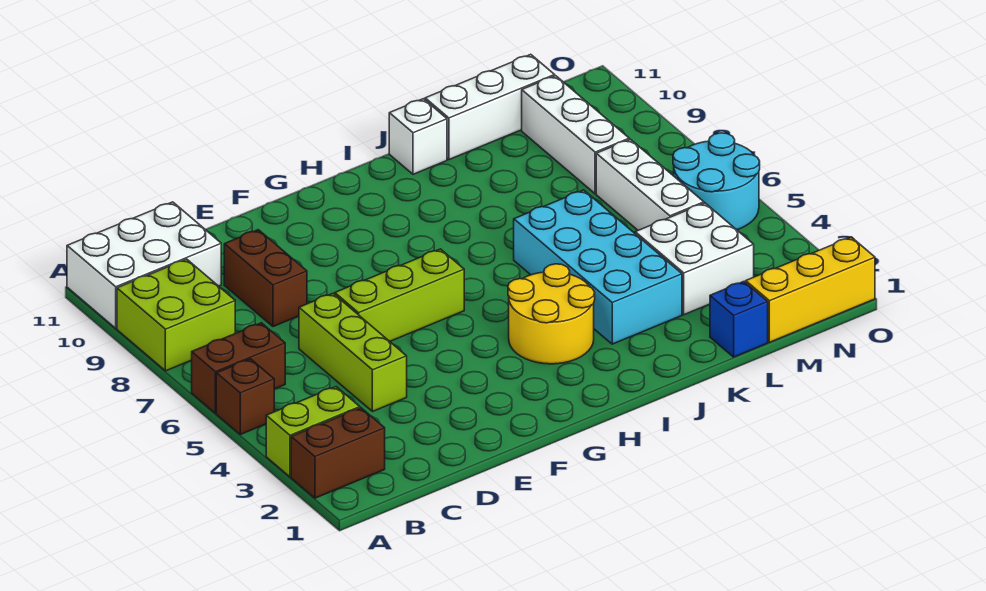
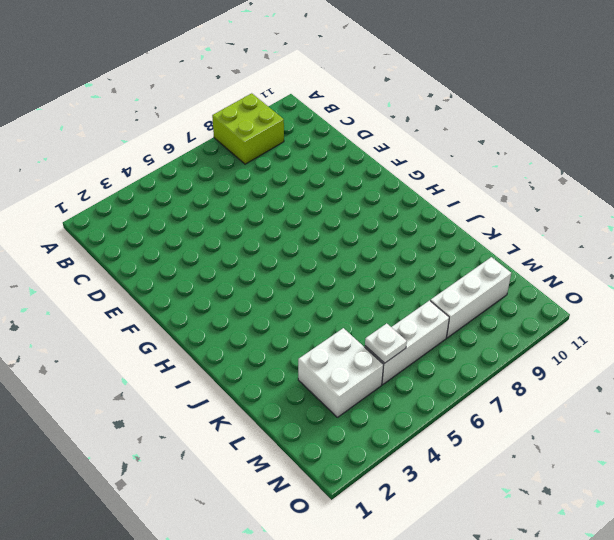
white 1x1 plate [365,323,407,363] -> none
none -> brown 1x2 brick [291,408,385,498]
none -> lime 1x2 brick [266,387,360,477]
none -> brown 1x1 brick [216,359,274,434]

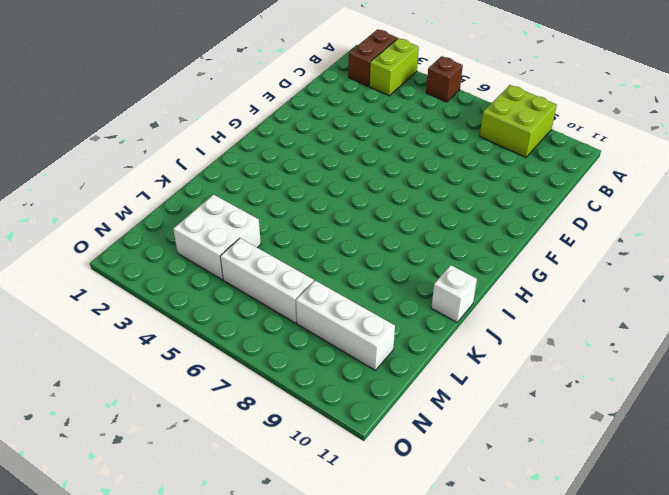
none -> brown 1x2 brick [192,323,285,413]
none -> white 2x3 brick [67,202,221,328]
none -> lime 1x3 brick [299,293,407,412]

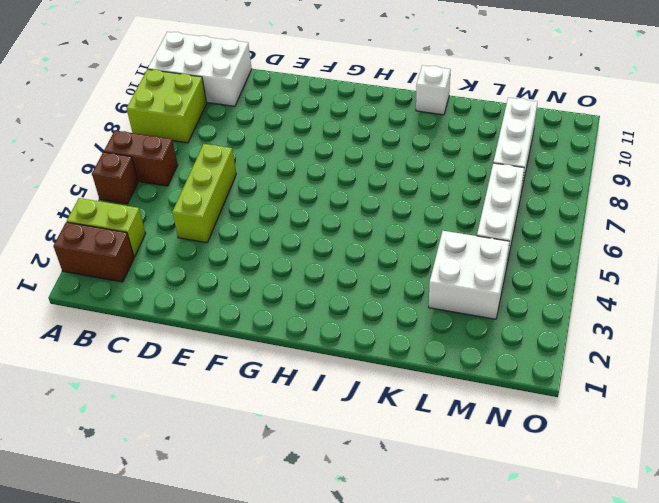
none -> brown 1x2 brick [224,230,307,327]
none -> lime 1x3 brick [335,249,464,341]
none -> yellow 2x2 round brick [508,264,595,364]

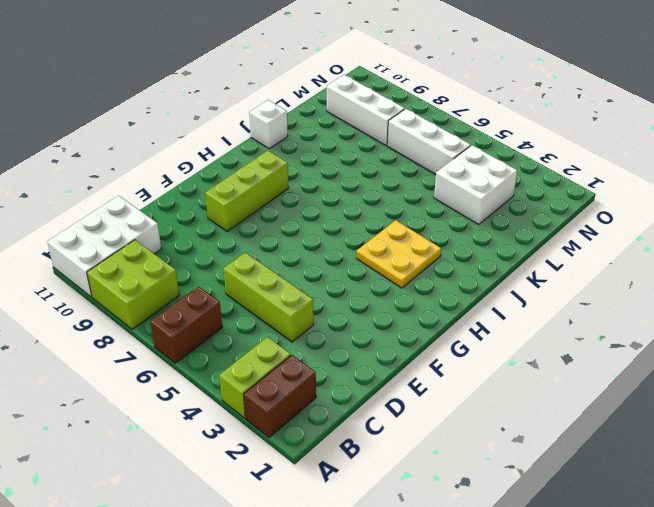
lime 1x3 brick [205,151,289,231] -> lime 1x3 brick moved to [335,249,464,341]
yellow 2x2 plate [357,220,441,288] -> yellow 2x2 round brick [508,264,595,364]
none -> brown 1x1 brick [216,359,274,434]
none -> brown 1x2 brick [224,230,307,327]
none -> cyan 2x4 brick [514,190,682,344]

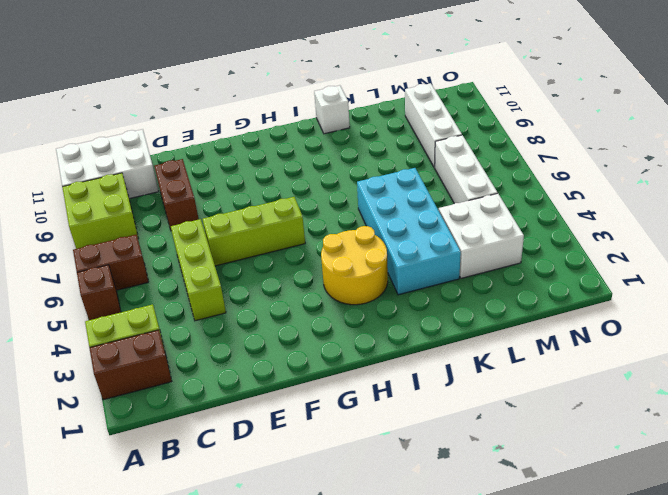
none -> white 1x3 brick [425,54,555,160]
none -> blue 1x1 brick [710,282,768,357]
none -> yellow 1x3 brick [746,237,875,342]

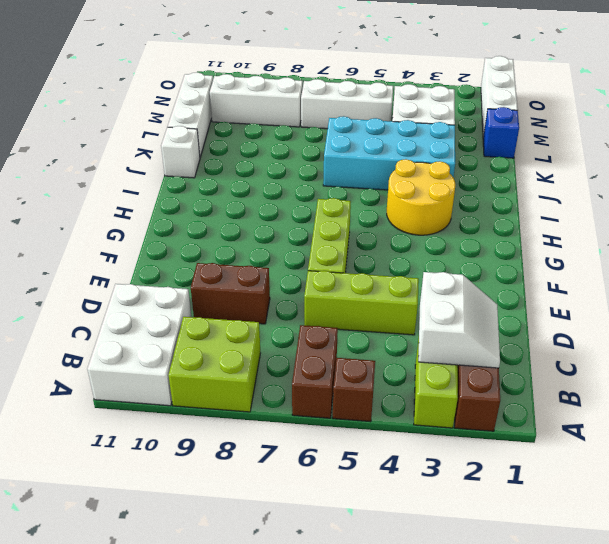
white 2x2 slope [418,272,500,368] -> none
white 1x3 brick [481,56,518,136] -> yellow 1x3 brick [746,237,875,342]
none -> cyan 2x2 round brick [673,133,760,230]

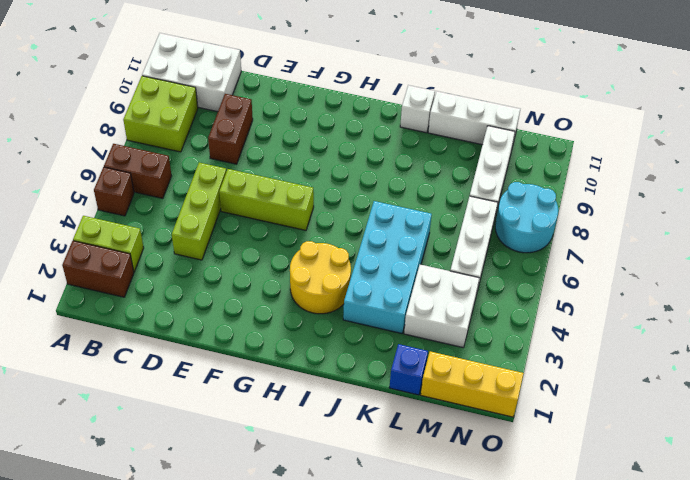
cyan 2x2 round brick [495,182,558,253] -> cyan 2x2 round brick moved to [673,133,760,230]

